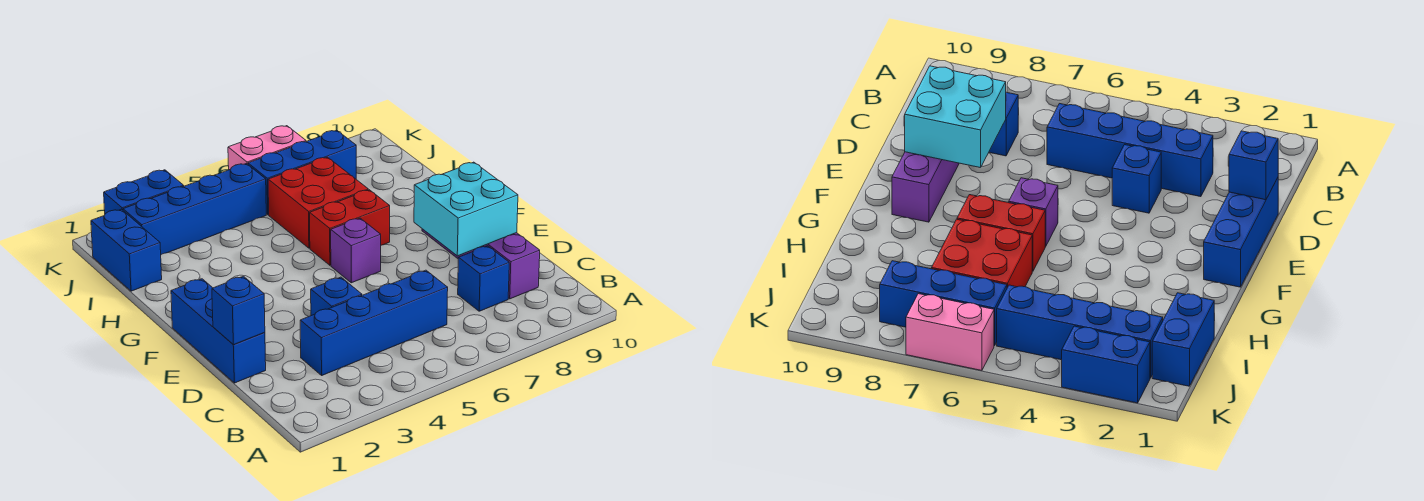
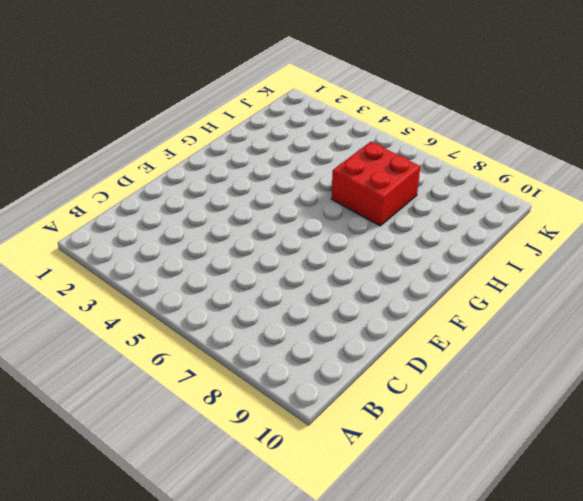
none -> blue 1x4 brick [300,270,448,375]
none -> blue 1x1 brick [458,246,509,311]
none -> purple 1x4 brick [422,229,540,299]

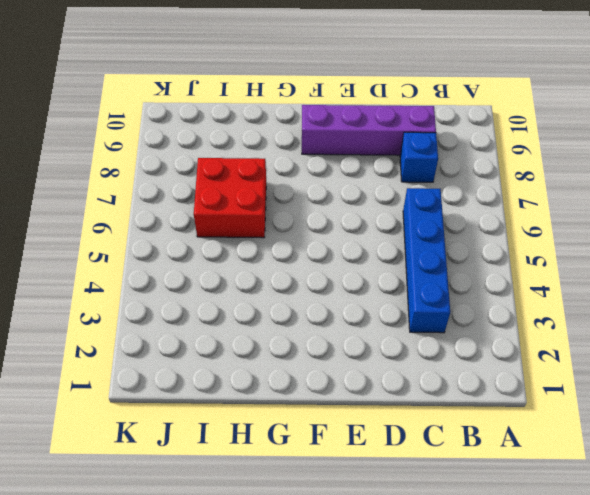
none -> blue 1x3 brick [171,279,266,383]
none -> blue 1x1 brick [311,277,362,316]
none -> purple 1x1 brick [331,218,381,283]

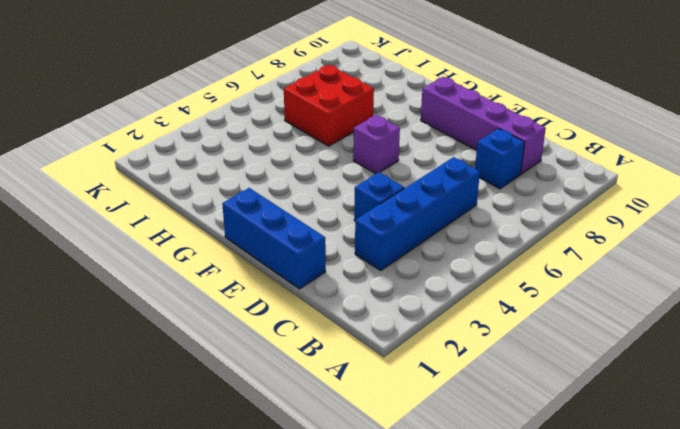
none -> red 1x2 brick [310,190,390,265]
none -> blue 1x2 brick [91,209,162,291]
none -> blue 1x4 brick [123,164,266,254]

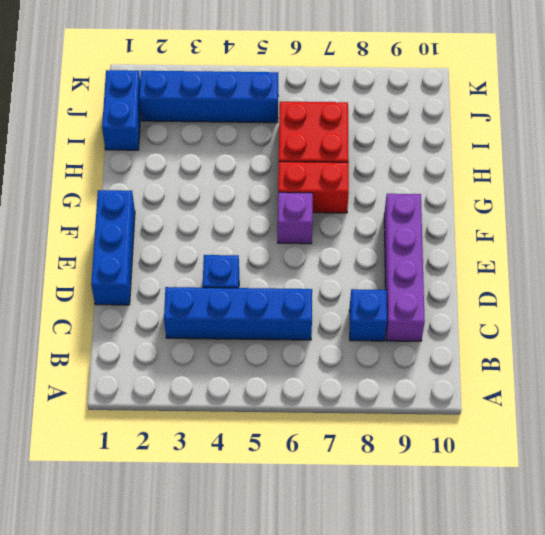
none -> blue 1x3 brick [248,130,356,215]
none -> blue 1x2 brick [104,170,184,214]
none -> pink 1x2 brick [228,126,306,170]

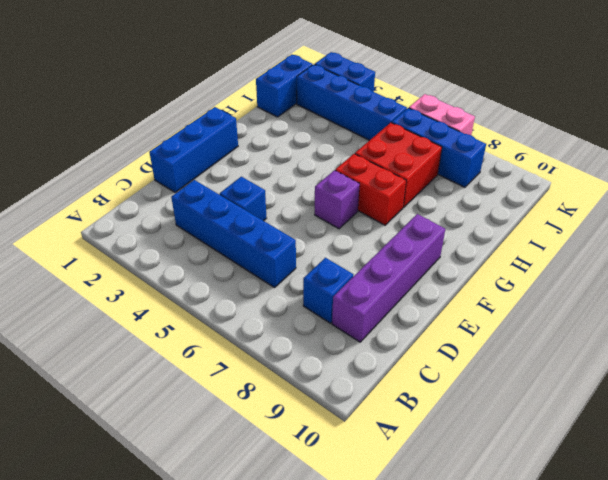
none -> blue 1x1 brick [212,276,265,345]
none -> cyan 2x2 brick [414,162,518,256]

